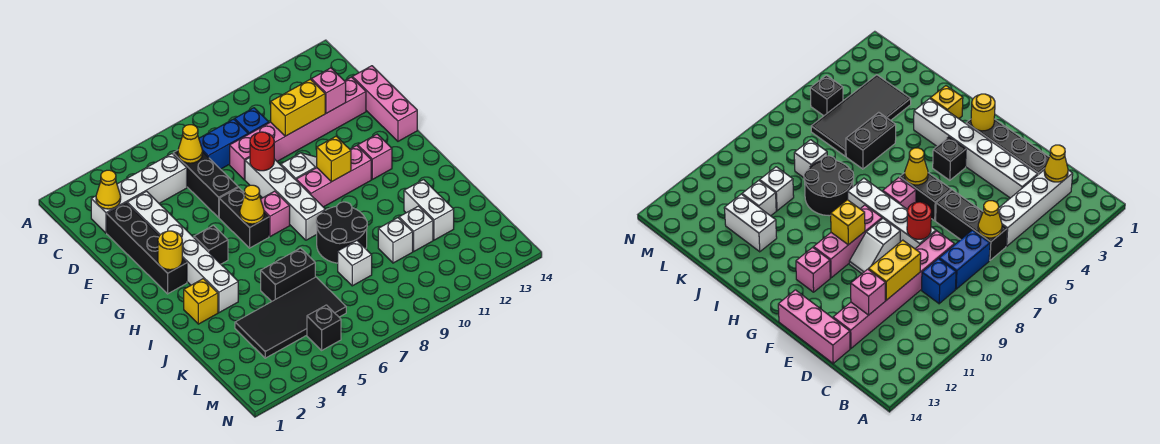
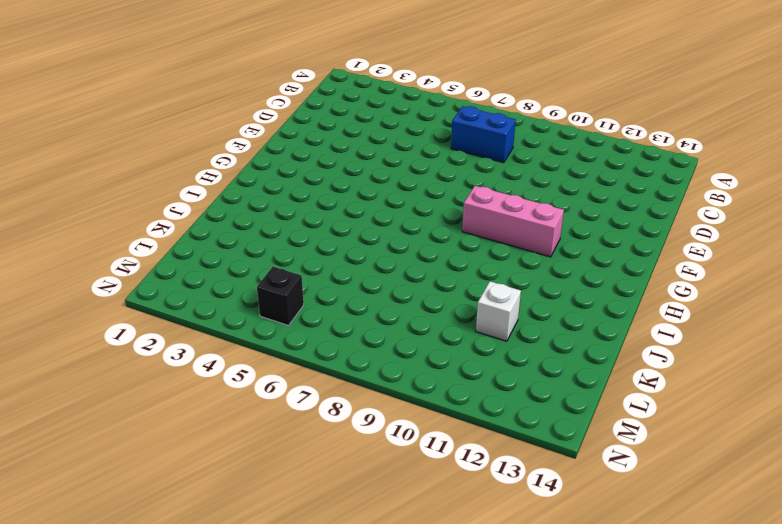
none -> white 1x4 brick [91,154,187,233]
none -> black 1x3 brick [173,150,238,218]
none -> blue 1x1 brick [235,108,269,134]
none -> black 1x4 brick [107,203,187,294]

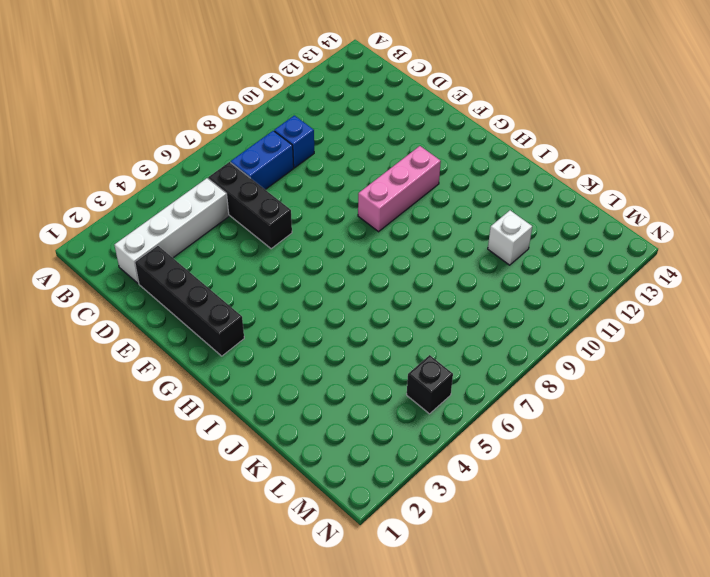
none -> white 1x6 brick [127,191,238,313]
none -> pink 1x6 brick [230,77,366,180]
none -> pink 1x3 brick [352,66,417,141]
none -> white 1x4 brick [245,158,325,240]

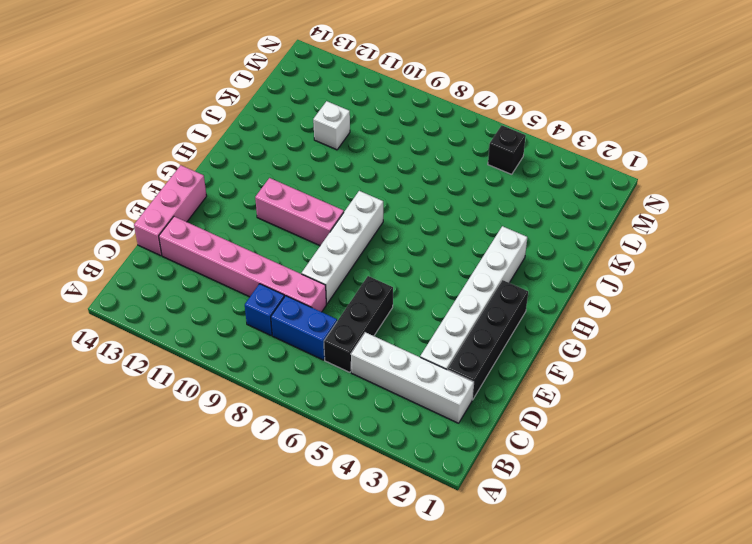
none -> black 1x2 brick [219,187,269,248]
none -> white 1x2 slope [281,153,317,180]
none -> black 1x1 brick [194,225,228,264]
none -> pink 1x1 brick [261,191,290,237]

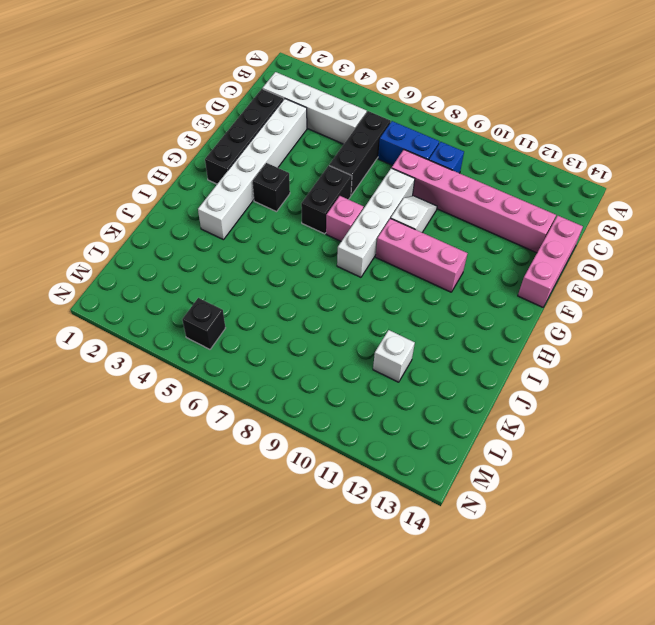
white 1x2 slope [391,196,437,232] -> white 1x2 slope turned to [281,153,317,180]
none -> pink 1x1 brick [358,134,392,179]
none -> yellow 1x1 brick [184,279,218,324]
none -> black 2x2 round brick [316,202,367,263]
none -> black 1x2 brick [261,248,315,301]

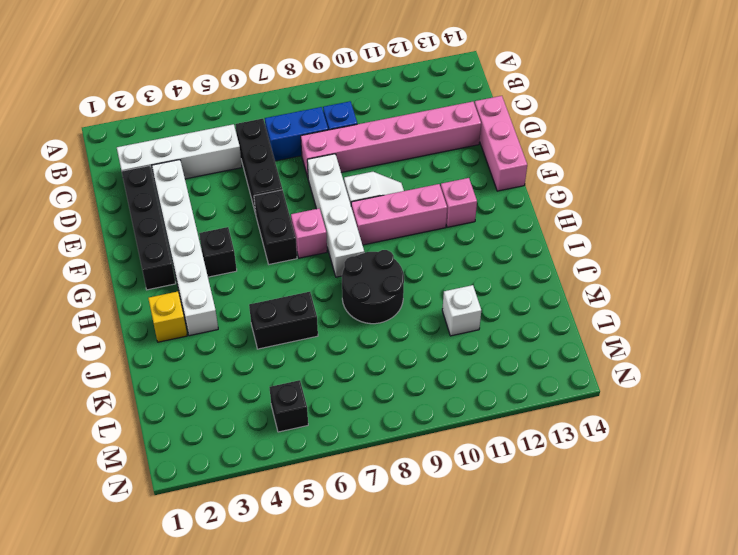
none -> white 1x2 brick [404,180,454,240]
none -> black 2x4 tile [235,277,346,358]
none -> white 1x1 brick [338,241,372,286]
none -> white 1x1 brick [378,218,413,263]

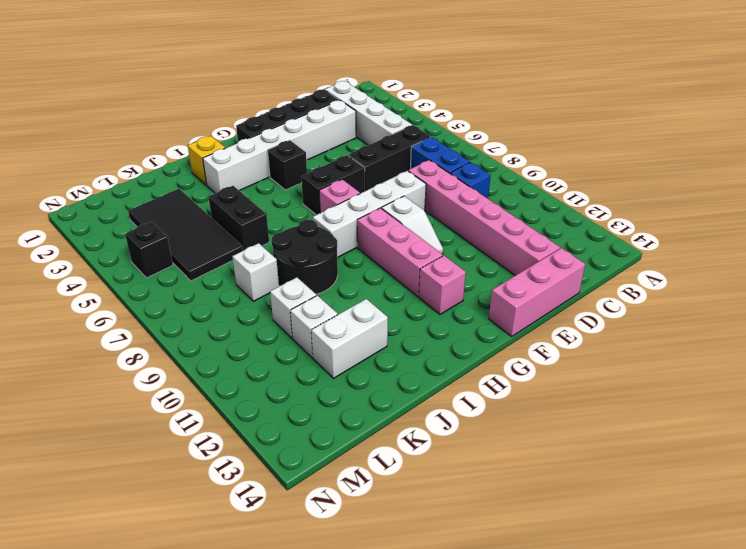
none -> yellow 1x1 cone [96,170,121,209]
none -> yellow 1x1 cone [178,125,202,163]
none -> yellow 1x2 brick [271,79,325,136]
none -> pink 1x1 brick [311,68,346,113]

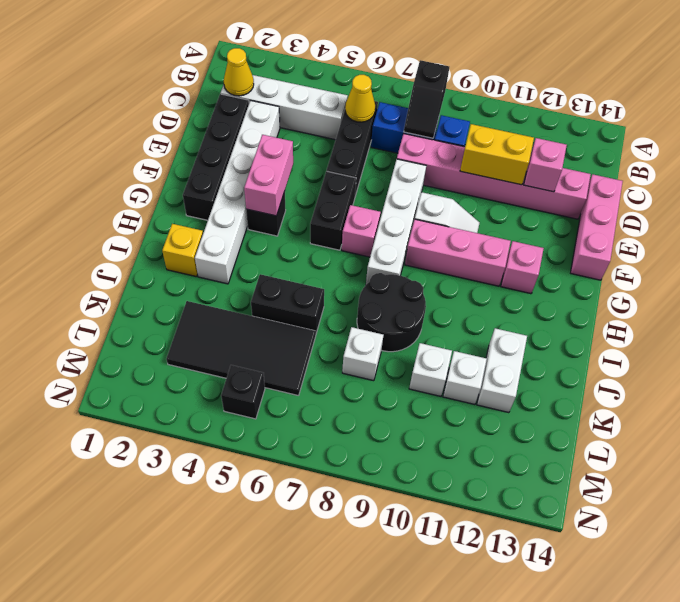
black 1x2 slope [404,60,449,138] -> none
pink 1x2 brick [244,135,293,216] -> none
none -> red 1x1 round brick [250,132,274,171]
none -> yellow 1x1 round brick [158,231,182,270]
none -> yellow 1x1 cone [240,185,264,224]
none -> yellow 1x1 brick [317,136,351,182]

